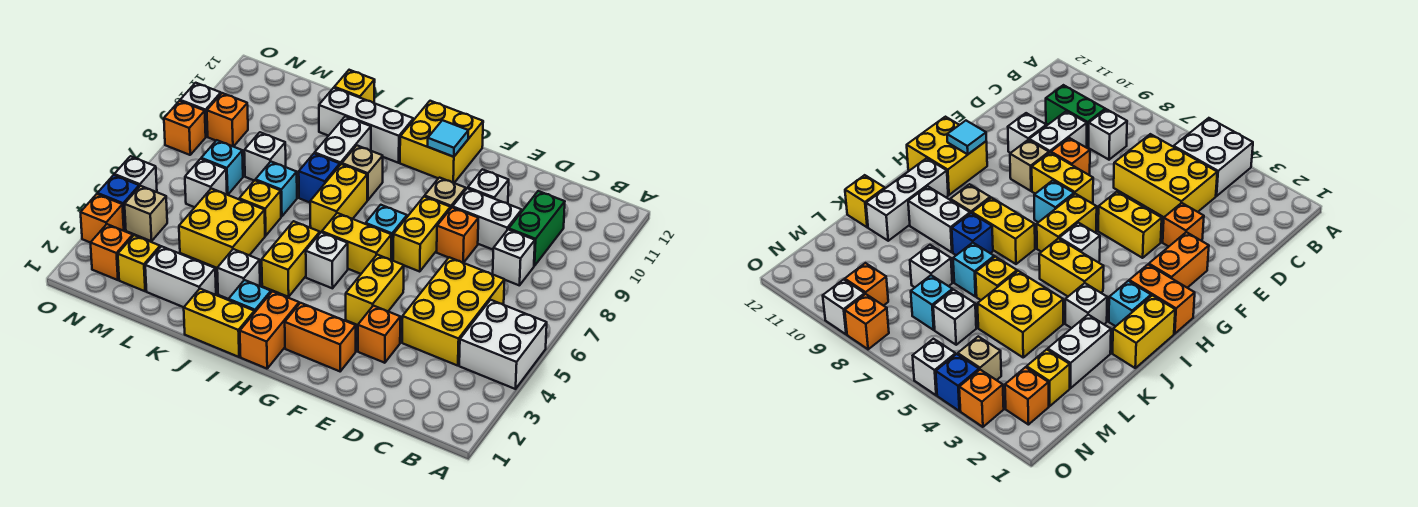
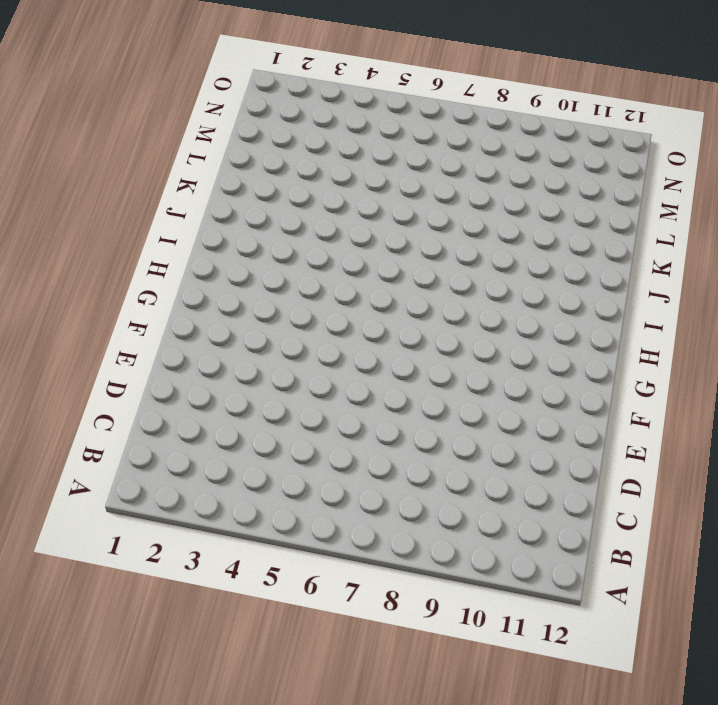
none -> white 2x2 brick [459,300,547,389]
none -> yellow 2x3 brick [402,257,505,366]
none -> white 1x1 brick [493,229,535,286]
none -> green 1x2 brick [509,191,565,266]

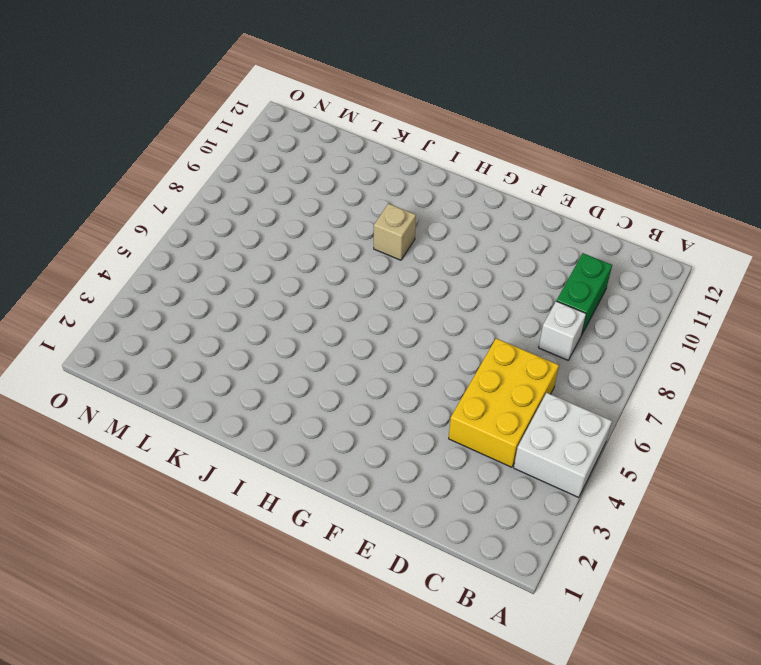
none -> white 1x2 brick [453,188,522,250]
none -> orange 1x1 brick [358,306,400,363]
none -> orange 1x1 brick [437,207,478,263]
none -> white 1x1 brick [468,169,509,204]

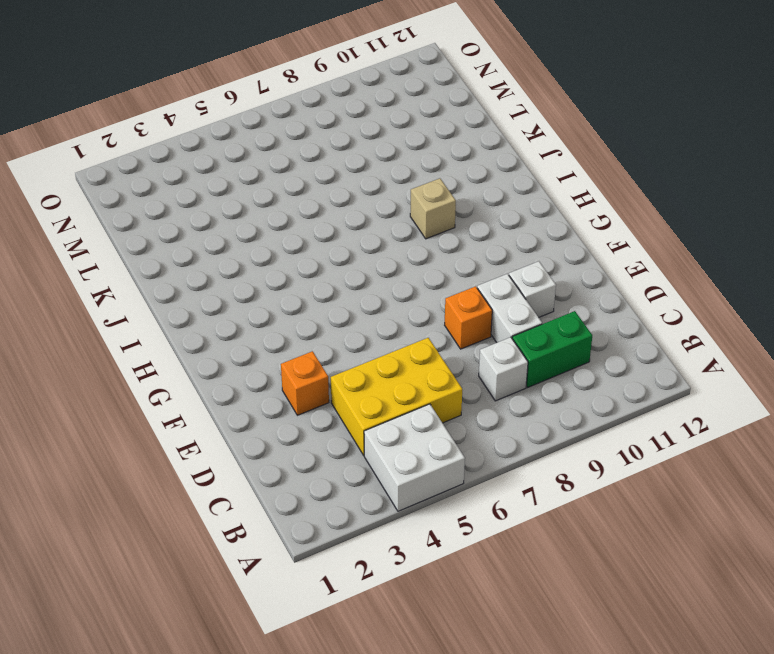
none -> orange 1x2 brick [285,303,356,371]
none -> yellow 1x2 brick [346,255,404,325]
none -> yellow 1x2 brick [393,196,450,272]
none -> tan 1x1 brick [425,178,466,209]

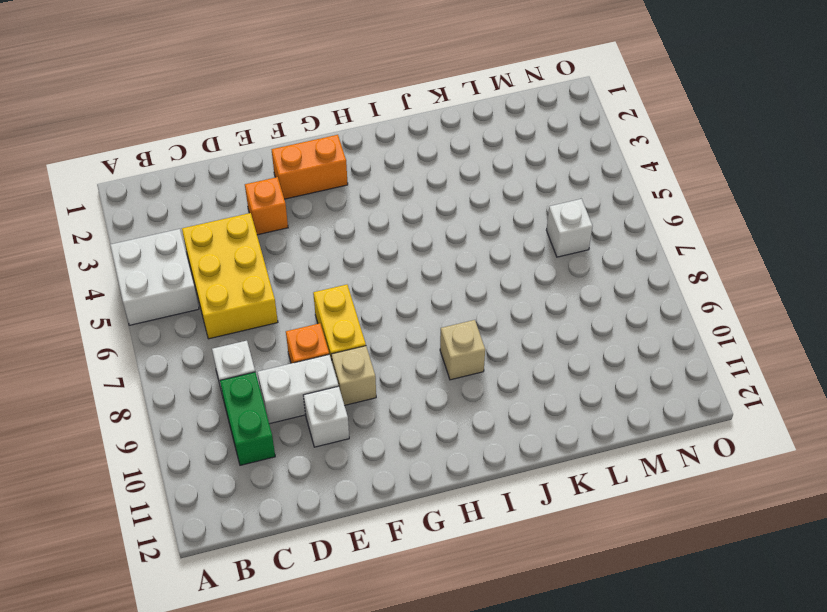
none -> yellow 1x2 brick [346,255,404,325]
none -> yellow 1x2 brick [322,213,391,274]
none -> cyan 1x1 brick [366,205,407,260]
none -> yellow 2x2 brick [400,101,483,183]

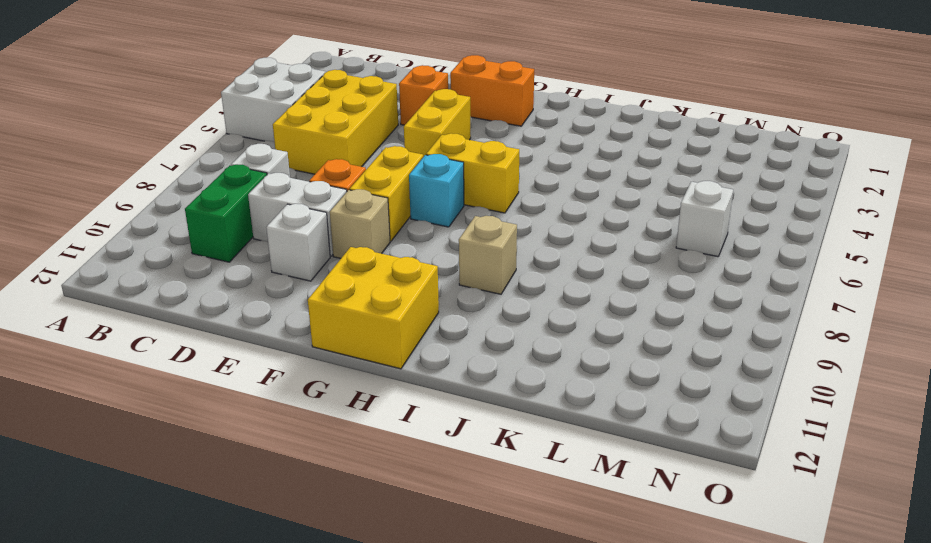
none -> orange 1x2 brick [240,291,299,369]
none -> white 1x1 brick [306,232,348,288]
none -> yellow 1x2 brick [184,289,254,357]
none -> cyan 1x1 brick [229,280,271,313]

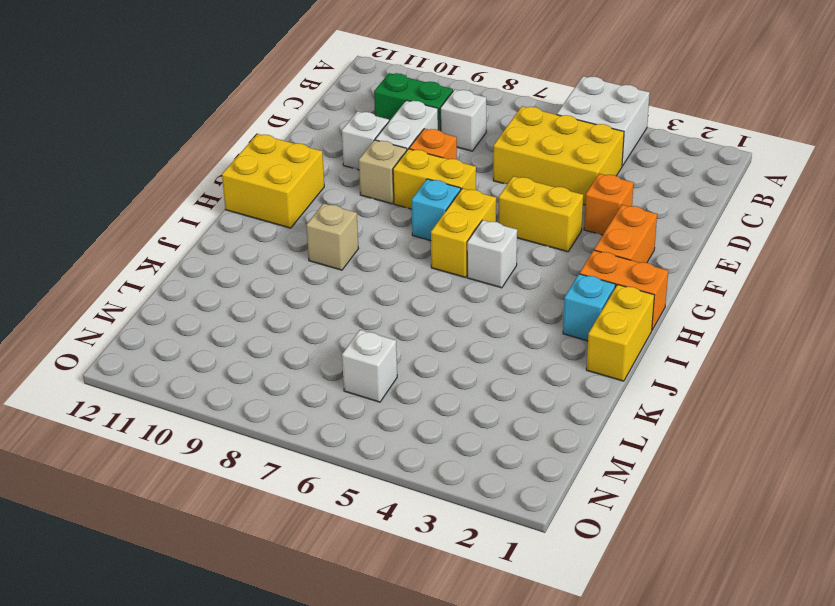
none -> yellow 1x2 brick [262,221,320,297]
none -> yellow 1x2 brick [310,164,367,232]
none -> white 1x3 brick [319,88,413,163]
none -> white 1x1 brick [217,249,260,299]

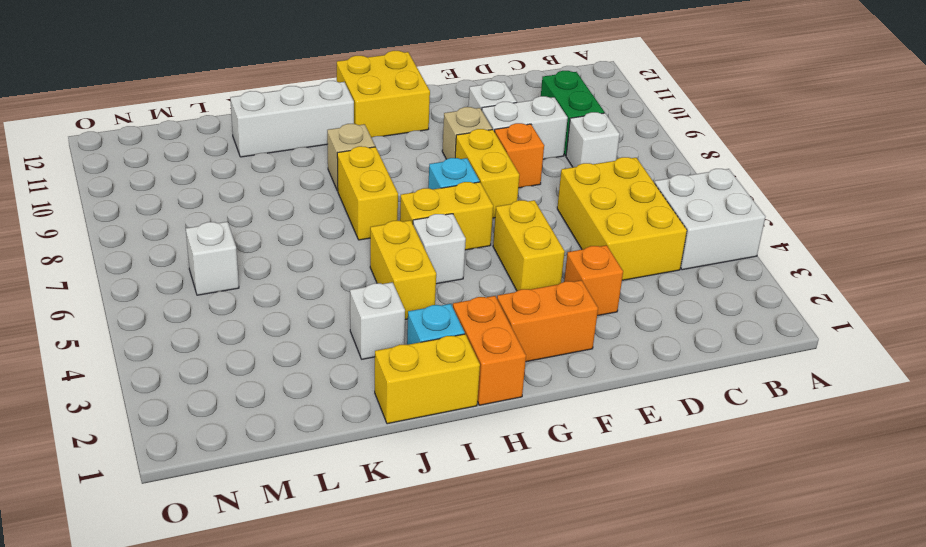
none -> blue 1x1 brick [299,153,340,202]
none -> white 1x2 brick [315,116,371,165]
none -> white 1x2 brick [145,246,216,307]
none -> yellow 2x2 brick [179,188,265,268]

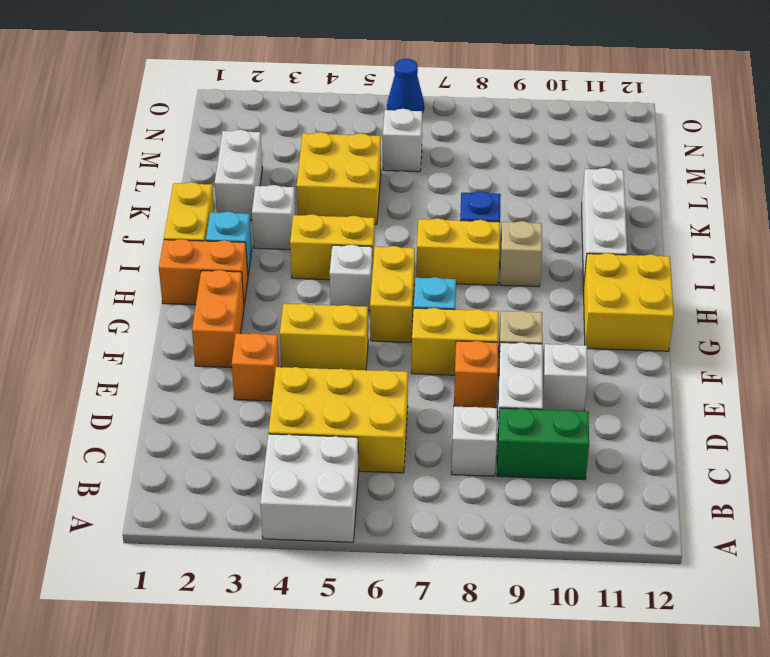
blue 1x1 cone [387,59,424,112] -> none
none -> white 1x2 brick [315,116,371,165]
none -> yellow 1x1 brick [239,180,281,236]
none -> cyan 1x1 brick [255,162,297,217]
none -> yellow 1x1 brick [334,70,375,103]

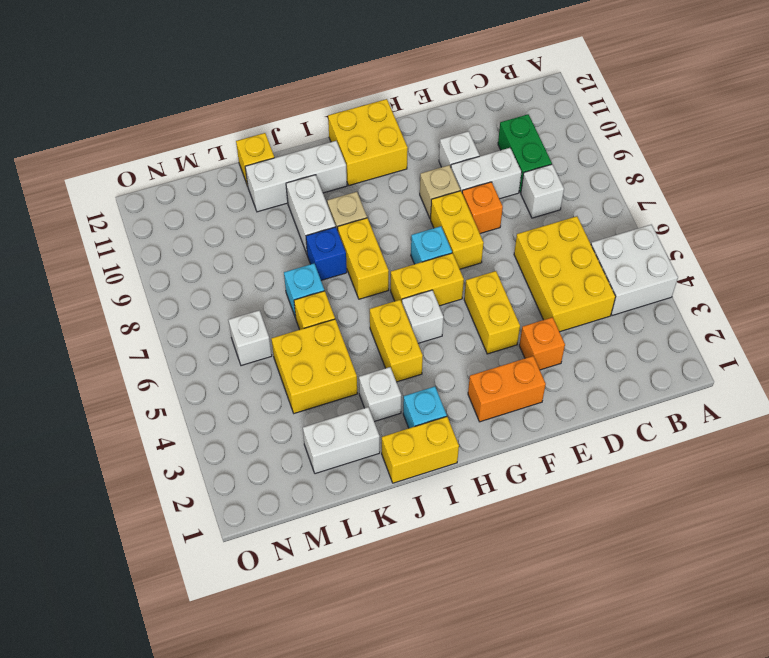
none -> orange 1x2 brick [240,291,299,369]
none -> white 1x1 brick [244,132,286,180]
none -> yellow 1x1 brick [118,235,160,291]
none -> cyan 1x1 brick [201,140,243,195]

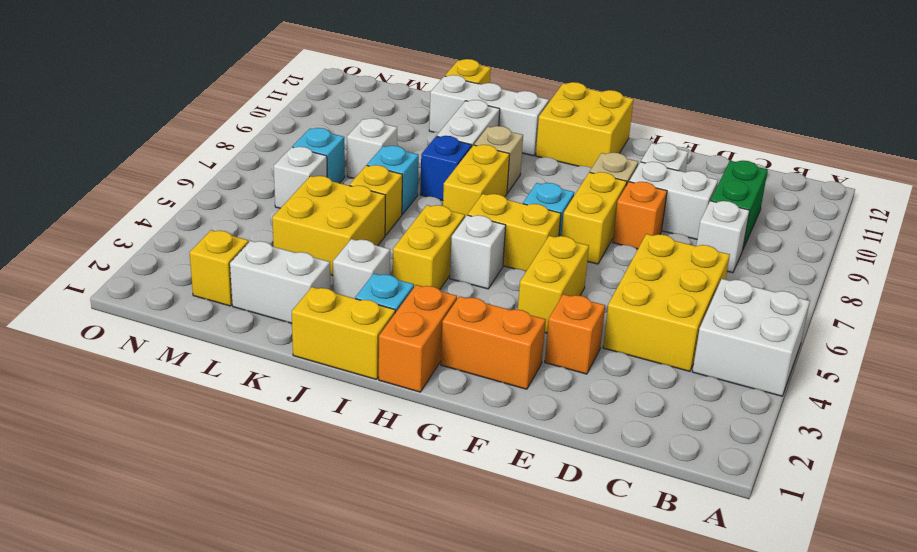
none -> orange 1x1 brick [91,224,133,280]
none -> tan 1x1 brick [125,186,167,241]
none -> orange 1x1 brick [207,93,248,147]
none -> orange 1x1 brick [81,194,124,243]

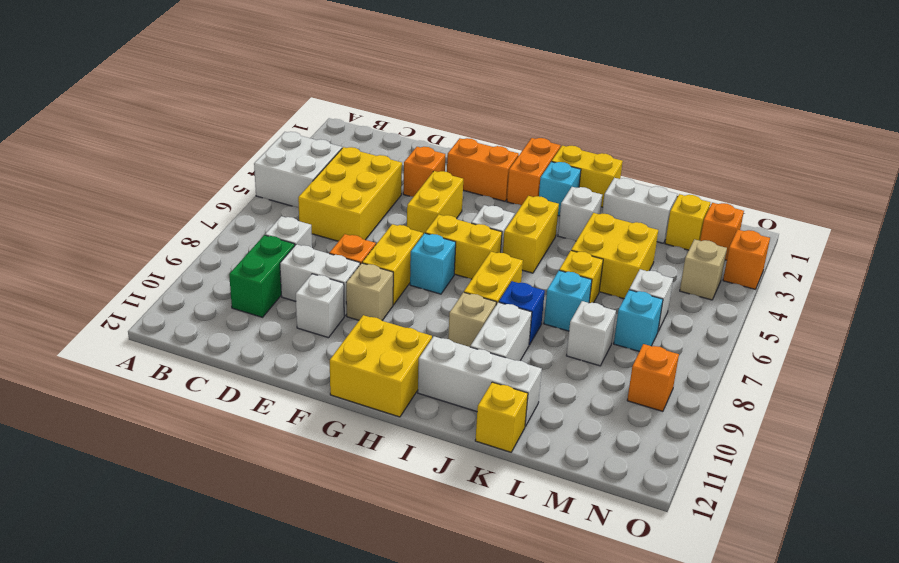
none -> blue 1x1 brick [98,175,139,230]
none -> white 1x1 brick [114,156,157,192]
none -> orange 1x1 brick [164,101,206,155]
none -> white 1x1 brick [180,83,221,136]

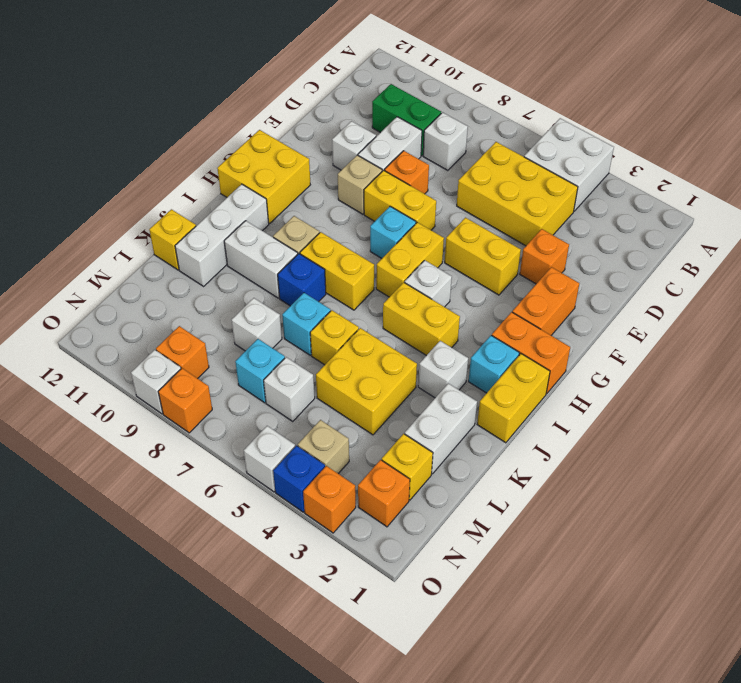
none -> cyan 1x1 tile [428,120,468,157]

